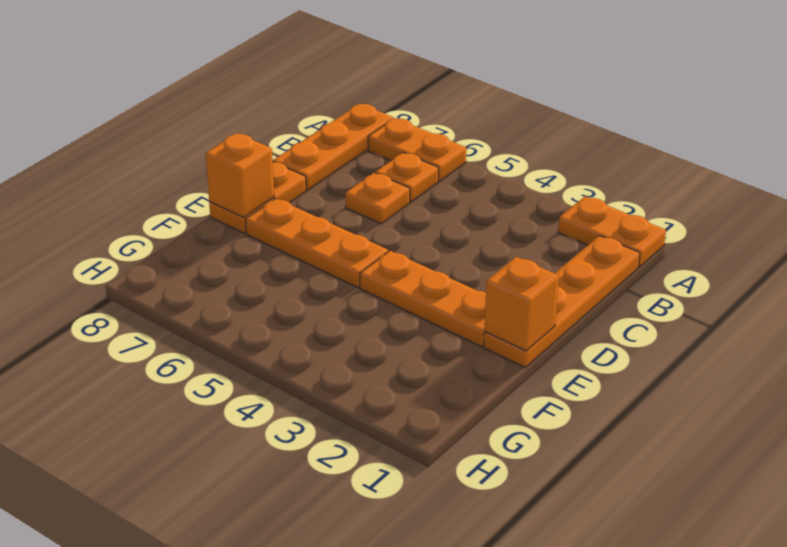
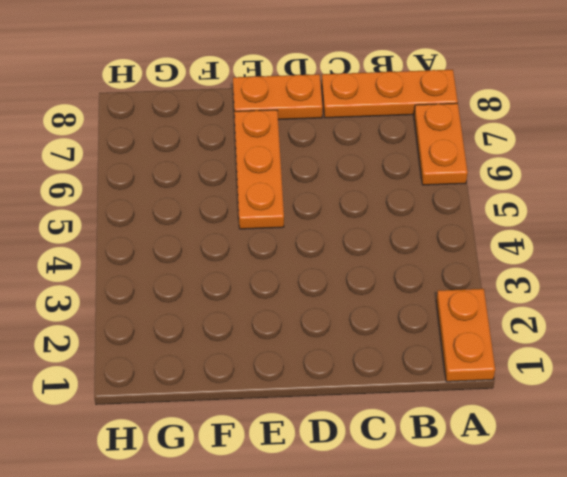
none -> orange 1x4 plate [484,236,640,367]
none -> orange 1x1 plate [375,153,438,202]

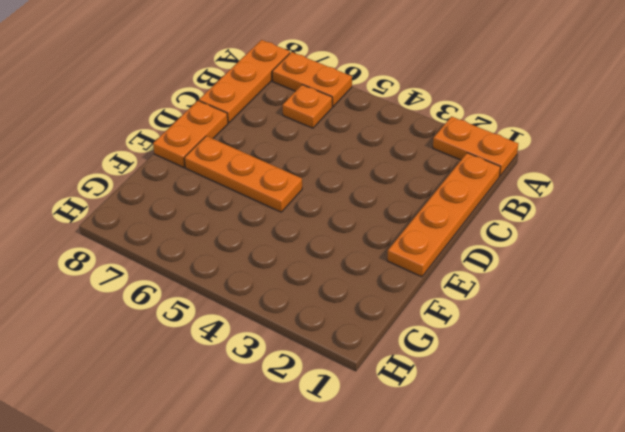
none -> orange 1x1 plate [346,173,410,224]
none -> orange 1x3 plate [360,251,486,347]

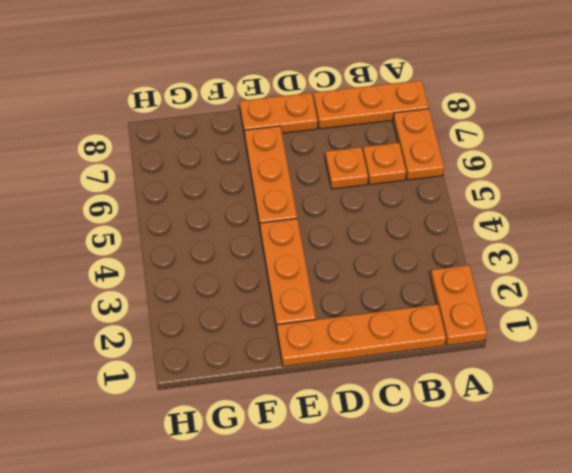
none -> orange 1x1 brick [485,257,559,351]
none -> orange 1x1 brick [206,133,274,217]

